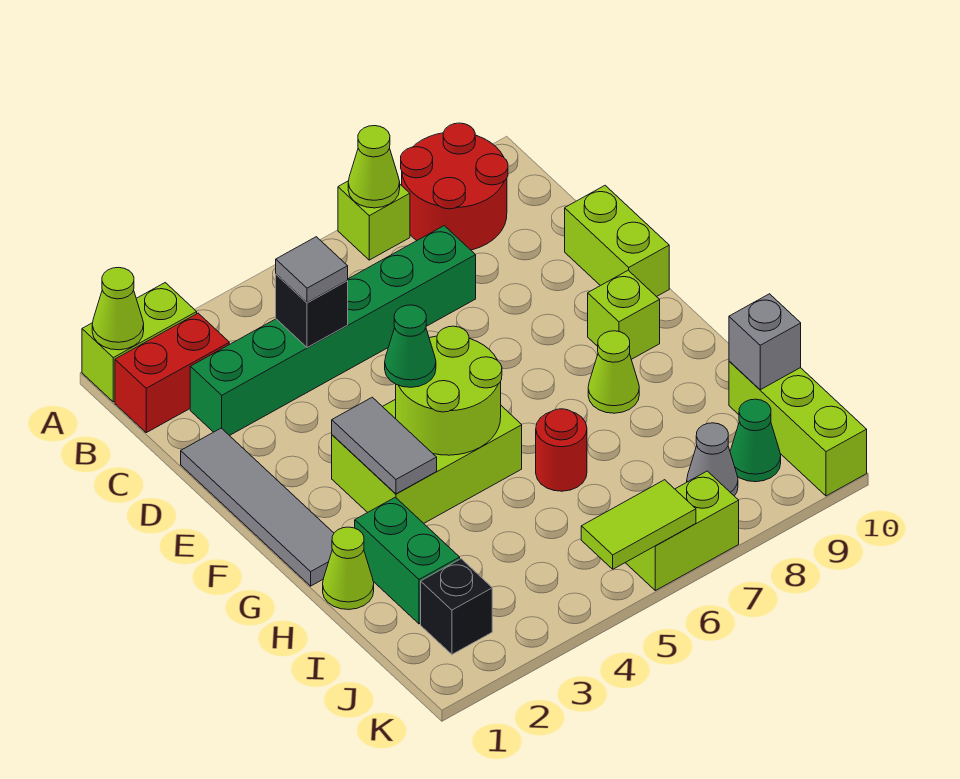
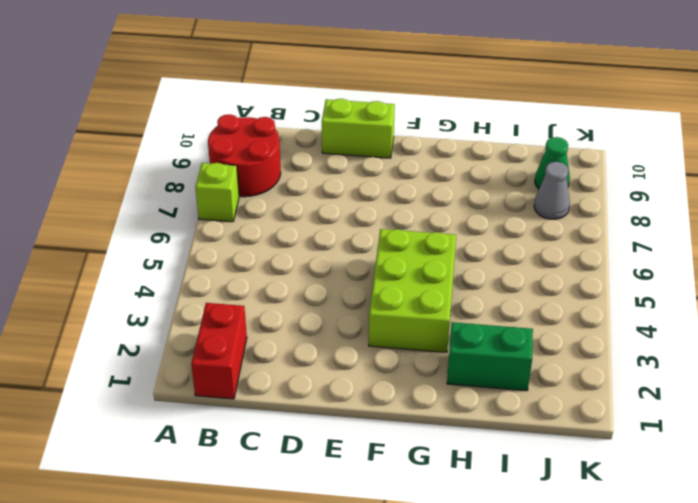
none -> lime 1x2 brick [82,283,197,402]
none -> green 1x6 brick [190,226,476,436]
none -> grey 1x4 tile [181,428,334,586]

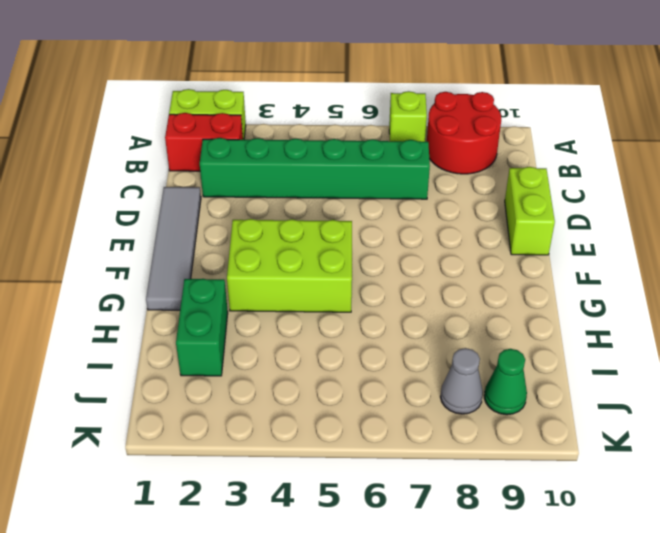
none -> lime 1x1 brick [588,270,660,359]
none -> lime 1x1 cone [588,331,639,413]
none -> lime 1x1 cone [323,527,374,610]

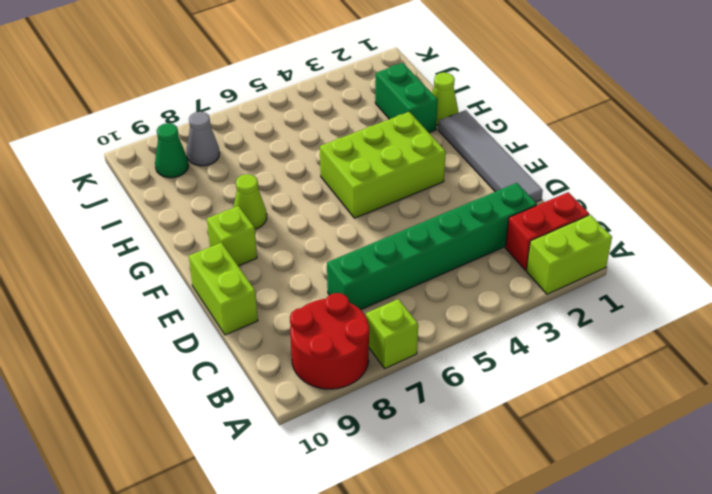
none -> red 1x1 round brick [536,409,587,491]
none -> lime 1x3 brick [729,361,867,496]
none -> black 1x1 brick [421,559,492,654]

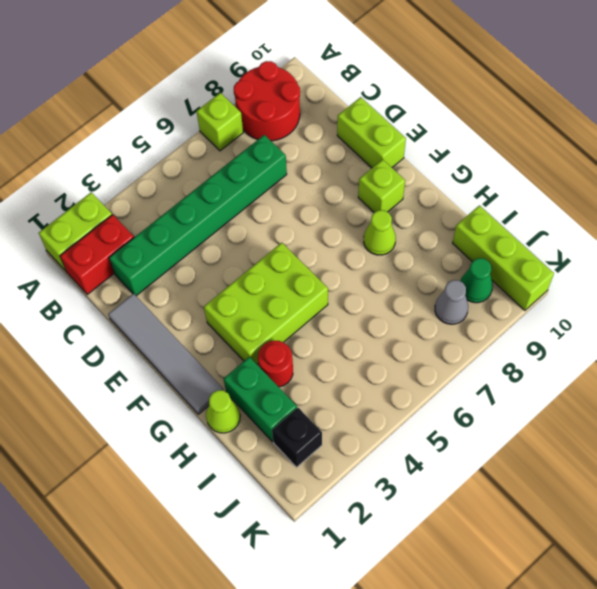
red 1x1 round brick [258,341,293,387] -> red 1x1 round brick moved to [536,409,587,491]
none -> lime 1x2 brick [625,471,739,591]
none -> lime 1x1 cone [92,267,144,350]
none -> lime 1x1 cone [348,126,400,208]

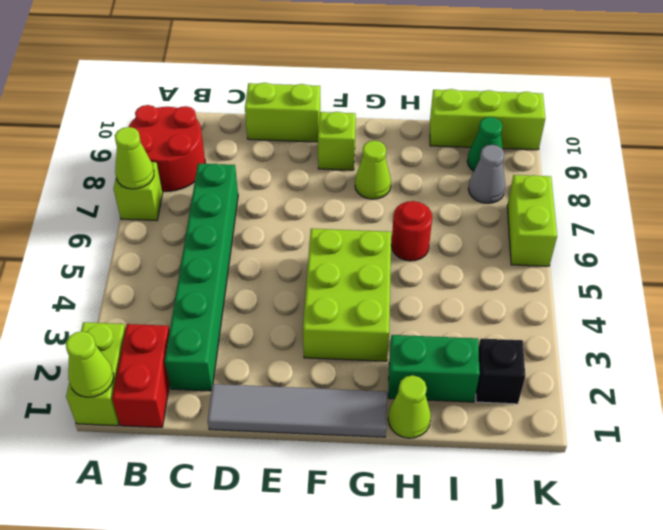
none -> black 1x1 brick [276,274,348,347]
none -> grey 1x2 tile [332,397,437,494]
none -> lime 2x2 round brick [396,326,502,455]

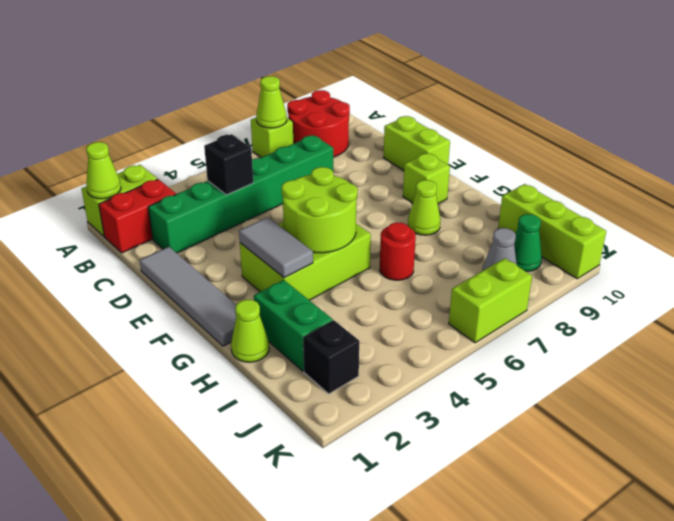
none -> grey 1x1 brick [729,294,801,390]
none -> lime 1x2 tile [581,480,696,569]
none -> grey 1x1 tile [276,237,348,303]

